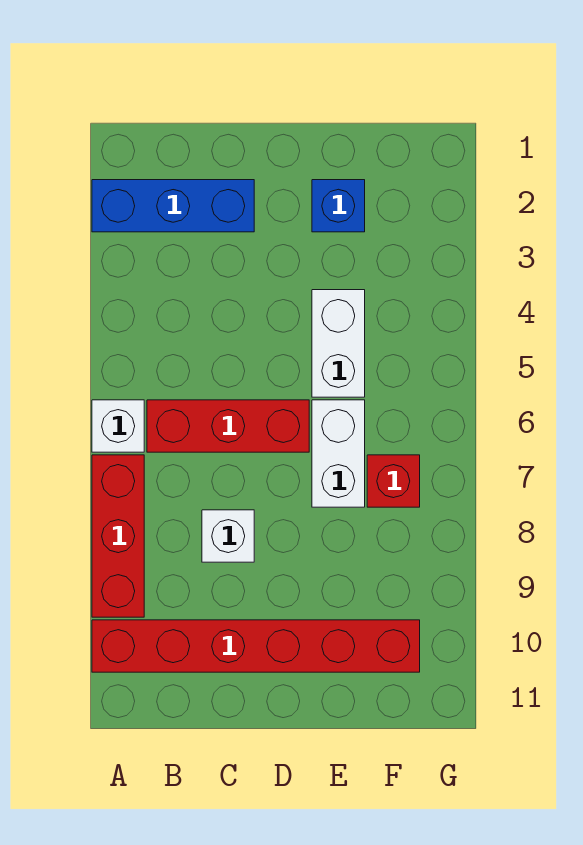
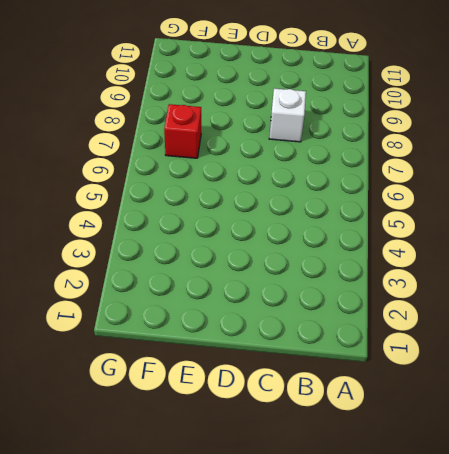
none -> blue 1x3 brick [92,180,254,232]
none -> white 1x1 brick [92,400,144,452]

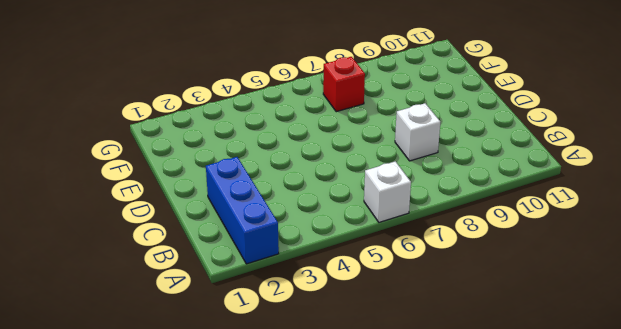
none -> red 1x3 brick [92,455,144,617]
none -> red 1x6 brick [92,620,420,672]

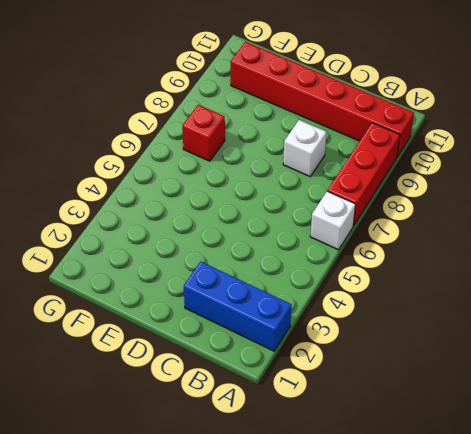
none -> red 1x3 brick [147,400,309,452]
none -> blue 1x1 brick [312,180,365,232]

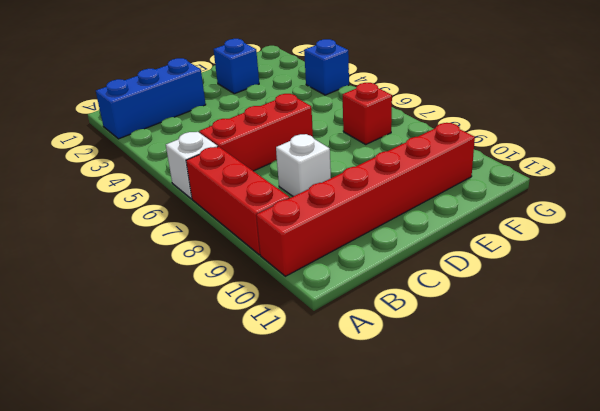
blue 1x1 brick [304,39,349,95] -> none
none -> white 1x2 brick [312,290,365,397]
none -> white 1x2 brick [312,400,365,507]

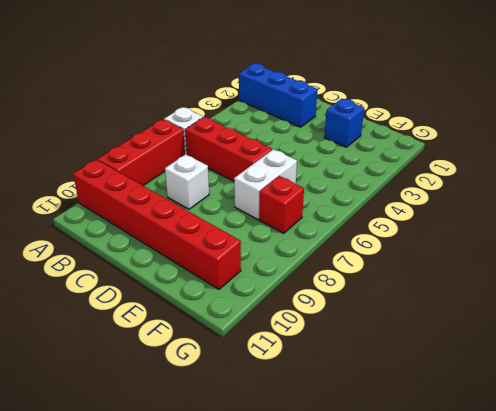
none -> white 1x2 brick [312,290,365,397]

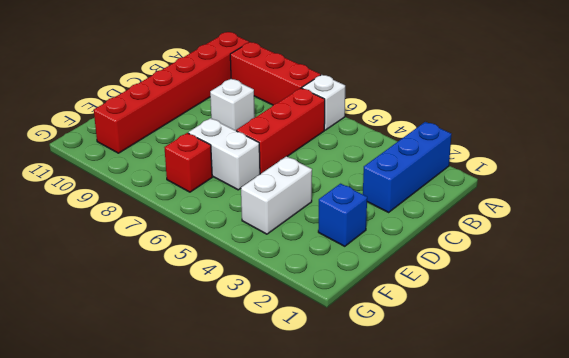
white 1x2 brick [241,156,312,234] -> white 1x2 brick turned to [312,290,365,397]

